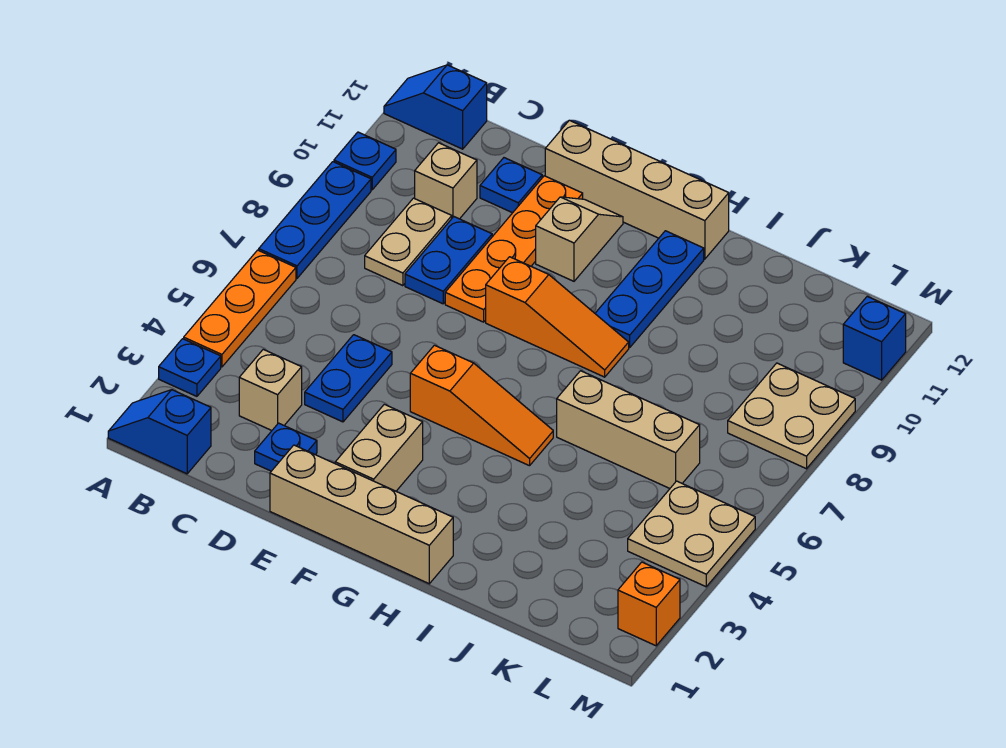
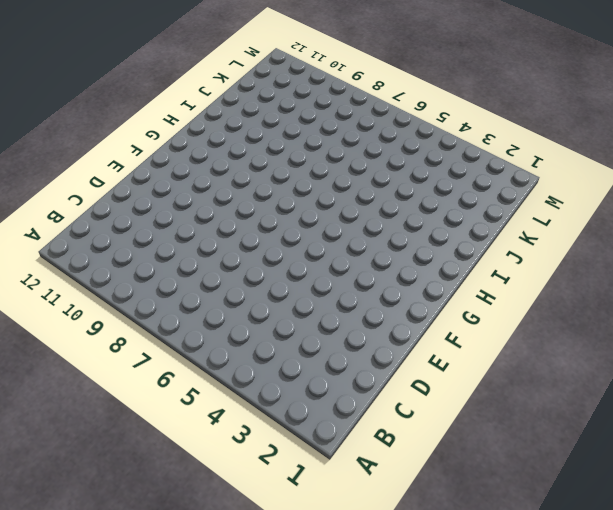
none -> blue 1x2 slope [108,390,211,474]
none -> blue 1x1 plate [159,339,221,396]
none -> orange 1x3 plate [184,250,296,367]

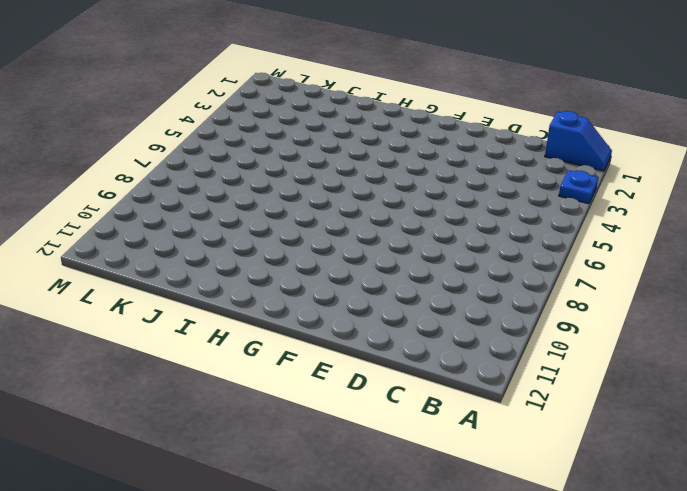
none -> orange 1x3 plate [184,250,296,367]
none -> blue 1x3 plate [259,162,371,278]
none -> blue 1x1 plate [334,132,396,190]

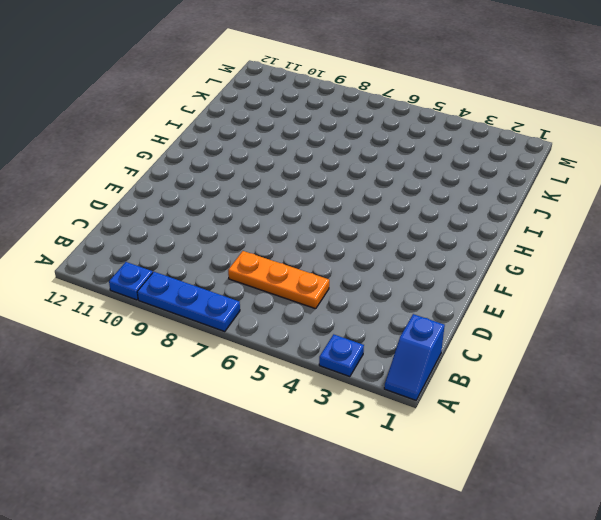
orange 1x3 plate [228,251,329,309] -> orange 1x3 plate moved to [184,250,296,367]
none -> blue 1x2 slope [384,65,487,149]
none -> tan 1x1 brick [239,349,302,430]
none -> tan 1x2 plate [365,198,452,286]

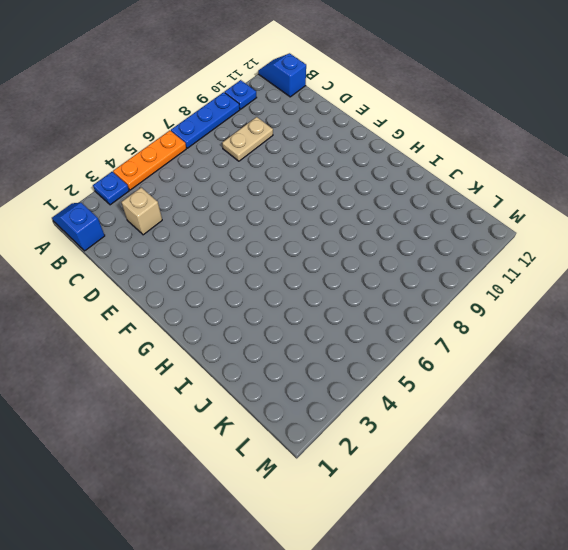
none -> tan 1x1 brick [415,143,477,219]
none -> blue 1x1 plate [255,423,317,471]
none -> blue 1x2 plate [305,335,392,422]

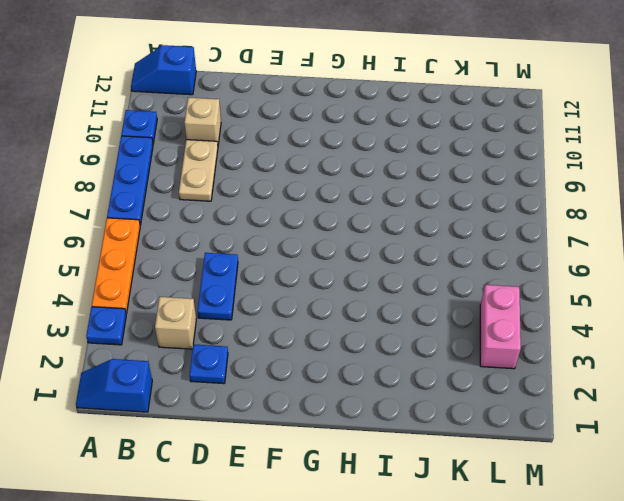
pink 1x2 brick [480,285,521,369] -> tan 2x2 plate [628,481,755,587]
none -> blue 1x2 plate [405,217,492,304]
none -> blue 1x1 plate [480,158,542,213]
none -> tan 1x4 brick [270,445,453,584]

